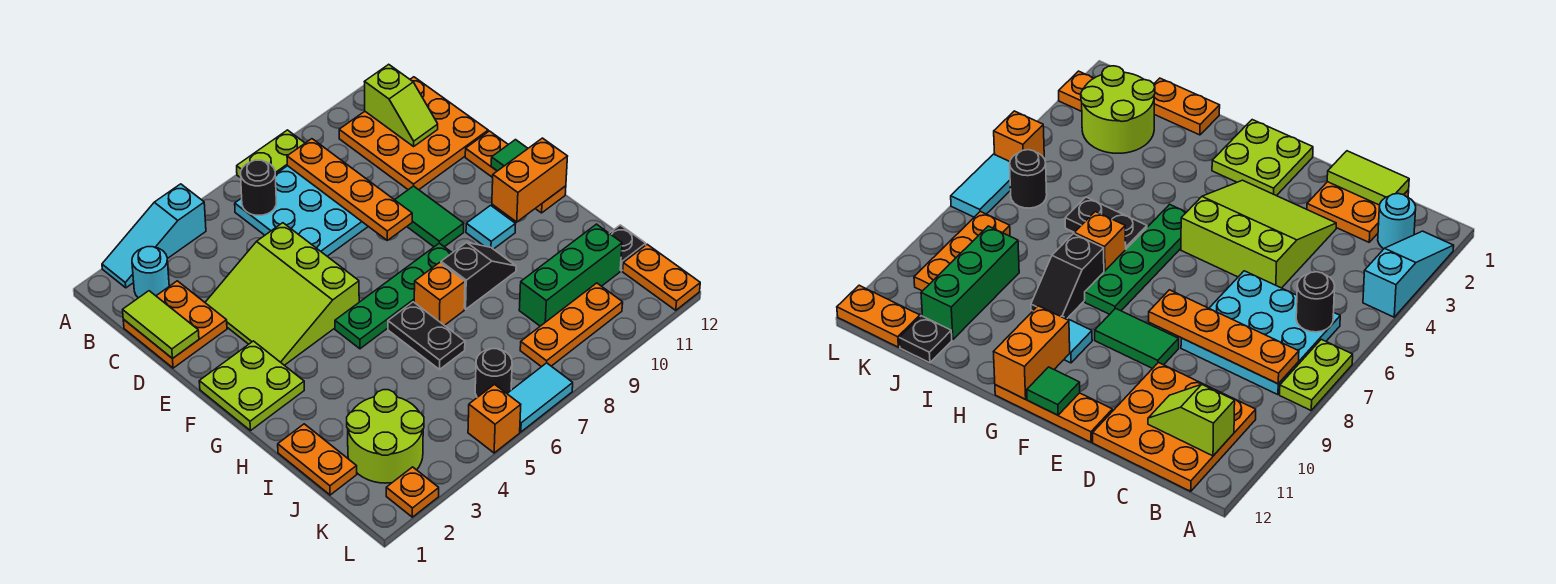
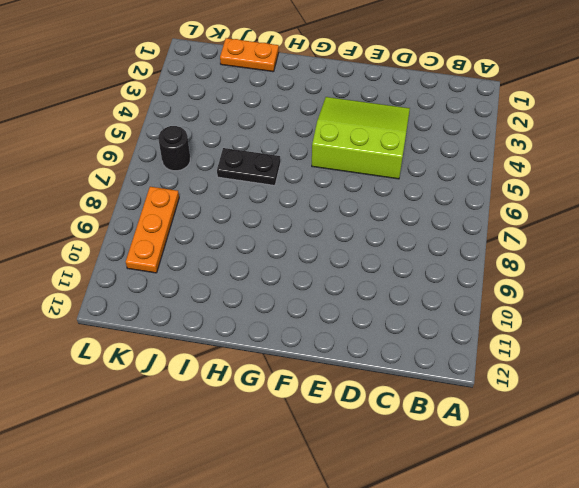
none -> cyan 1x3 slope [102,184,206,288]
none -> lime 1x2 plate [237,130,305,178]
none -> cyan 1x1 round brick [132,247,169,298]
none -> cyan 3x3 plate [235,166,368,256]

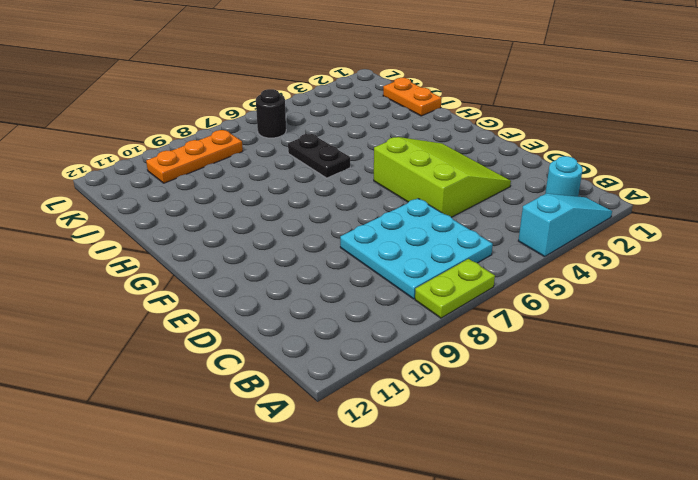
none -> orange 3x3 plate [339,77,488,190]
none -> orange 2x2 plate [123,281,227,368]
none -> green 1x2 tile [395,186,464,247]
none -> orange 1x3 plate [465,131,566,213]

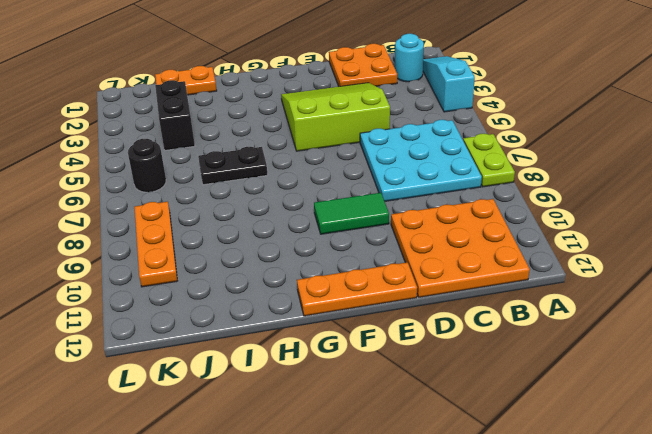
black 1x2 brick [155,80,195,150] -> lime 2x2 round brick [347,390,424,483]
none -> lime 2x2 plate [199,341,304,431]
none -> green 1x4 plate [335,243,452,349]
none -> cyan 1x1 tile [466,205,515,249]
none -> orange 1x1 brick [414,263,465,325]

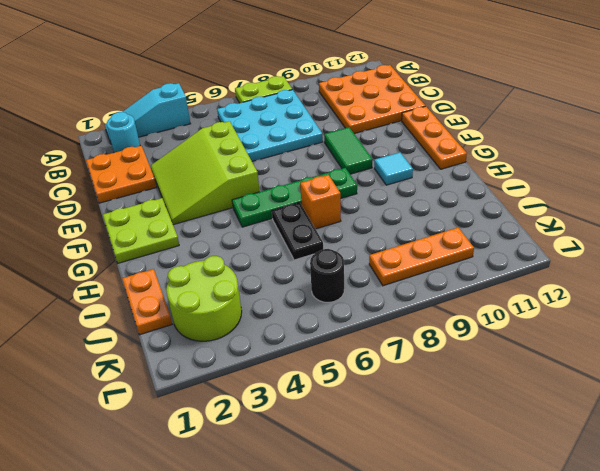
none -> black 1x2 slope [441,242,516,309]
none -> green 1x3 brick [519,224,622,326]
none -> black 1x1 plate [609,225,646,271]
none -> orange 1x2 plate [623,244,700,310]

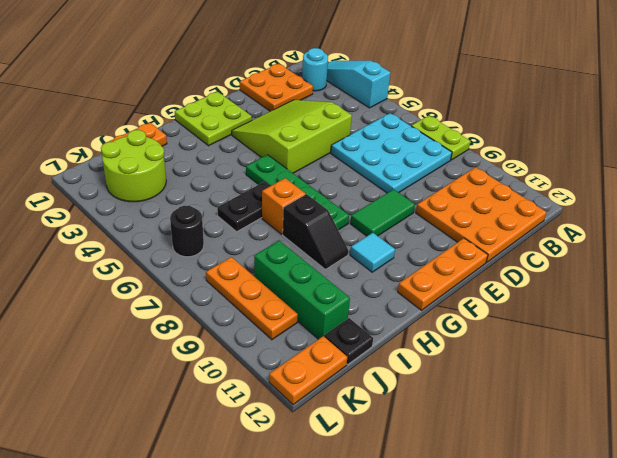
none -> orange 1x1 plate [386,467,439,517]
none -> orange 1x1 brick [468,384,521,453]
none -> cyan 1x2 tile [507,363,573,432]
none -> black 1x1 round brick [241,160,276,215]

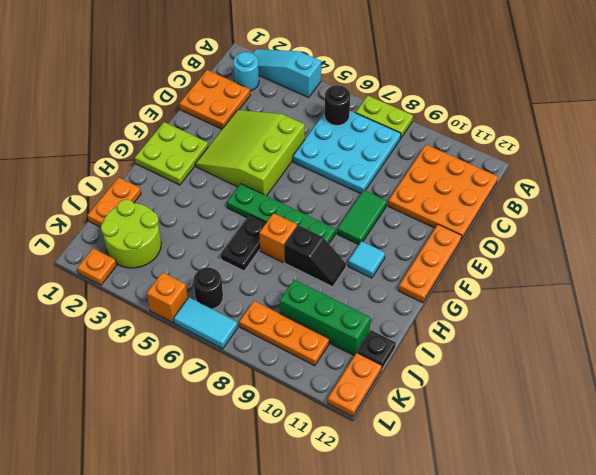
none -> orange 1x4 plate [287,139,412,240]
none -> lime 1x2 slope [365,64,438,146]
none -> lime 1x2 tile [123,291,199,359]
none -> green 1x1 tile [491,140,528,171]

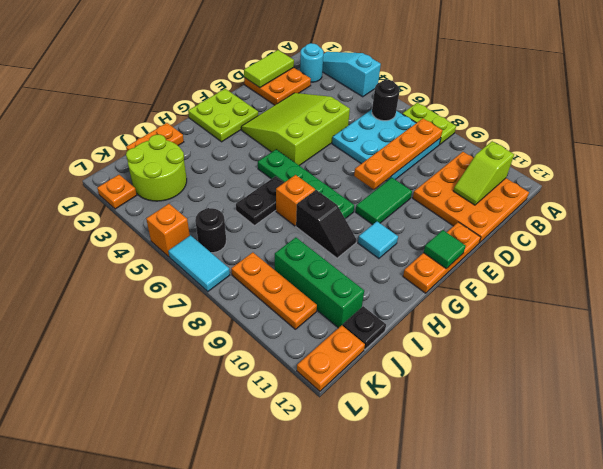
none -> orange 1x2 brick [492,138,568,222]

